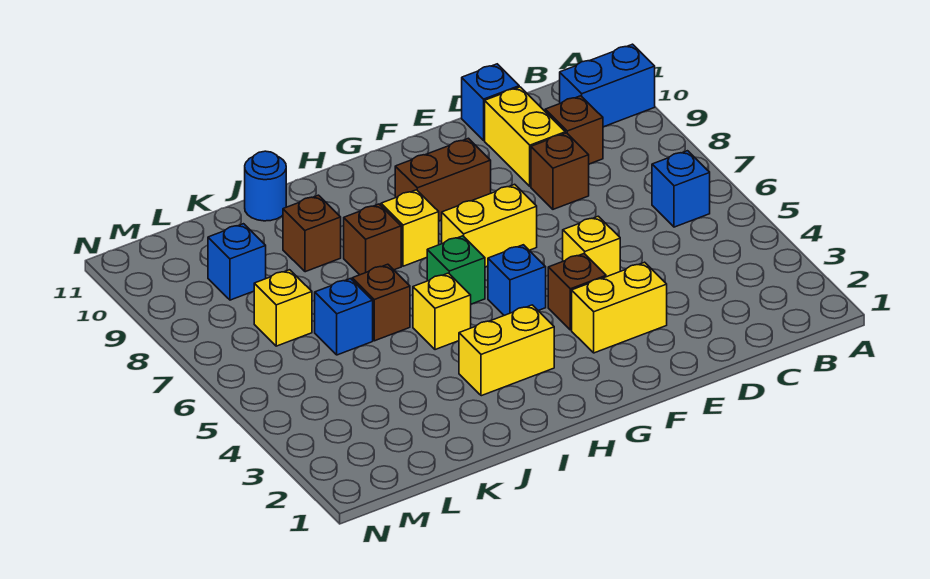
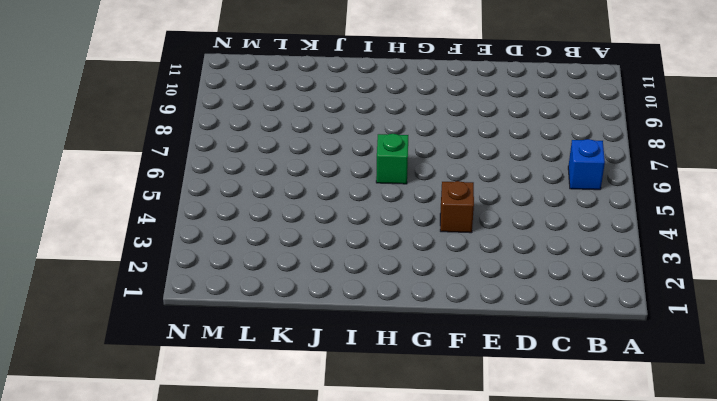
none -> blue 1x2 brick [560,44,655,127]
none -> brown 1x1 brick [545,96,603,164]
none -> brown 1x1 brick [531,133,589,209]

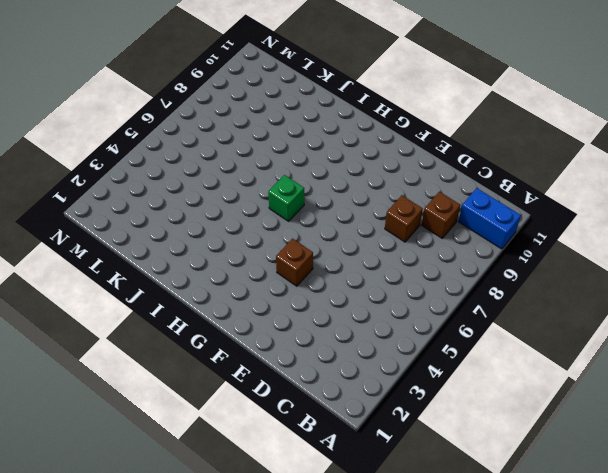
none -> blue 1x1 brick [652,151,710,227]
none -> yellow 1x2 brick [485,87,565,186]
none -> blue 1x1 brick [462,64,519,140]

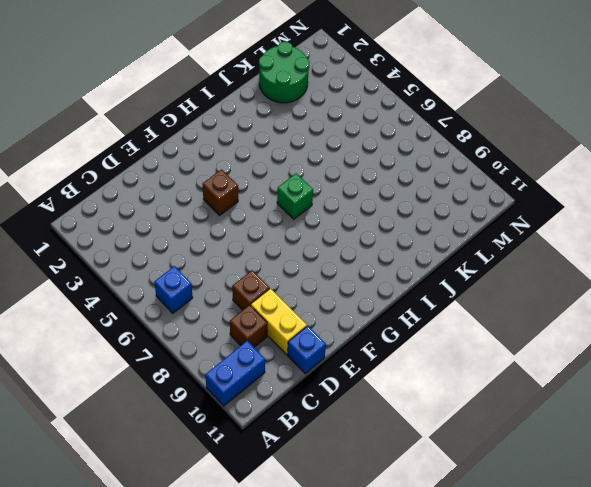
green 2x2 round brick [259,42,310,103] -> none
none -> yellow 1x2 brick [572,262,667,353]
none -> yellow 1x1 brick [563,216,620,277]
none -> yellow 1x2 brick [442,184,537,267]

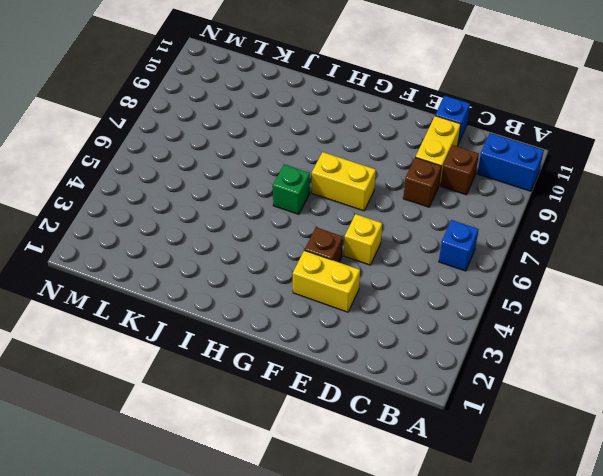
none -> brown 1x2 brick [395,138,491,221]
none -> blue 1x1 brick [488,245,546,315]
none -> yellow 1x2 brick [459,305,554,396]

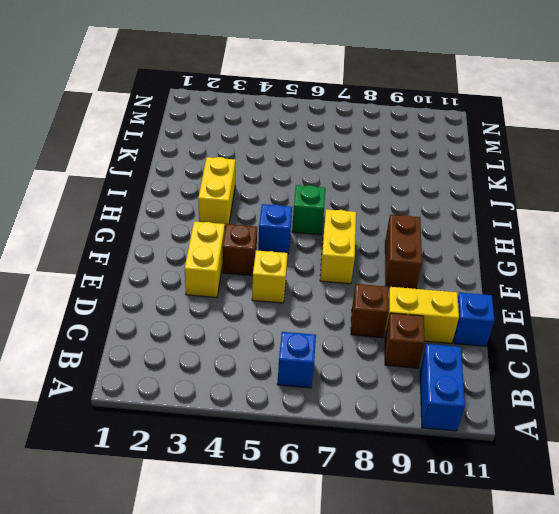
none -> yellow 1x1 brick [381,190,439,266]
none -> yellow 1x1 brick [413,273,471,350]
none -> brown 1x1 brick [344,204,401,275]

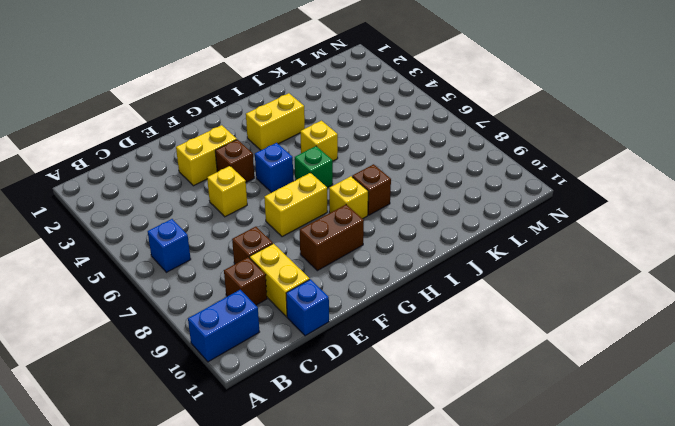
none -> brown 1x1 brick [352,264,410,341]
none -> brown 1x1 brick [283,195,341,272]
none -> blue 1x1 round brick [245,151,286,221]

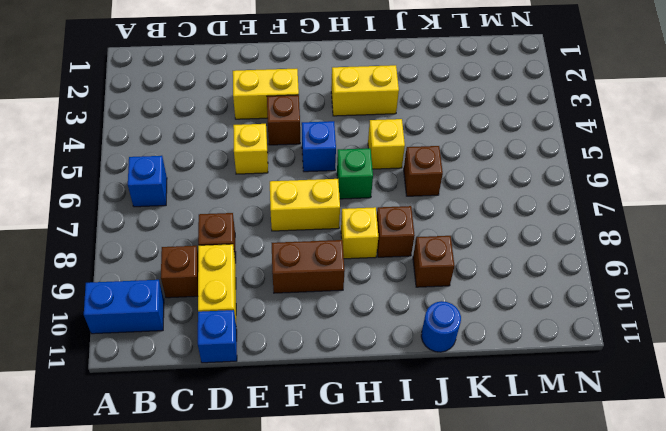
none -> blue 1x1 brick [315,279,373,355]
none -> yellow 1x1 brick [254,270,312,346]
none -> blue 1x1 brick [208,224,266,300]

